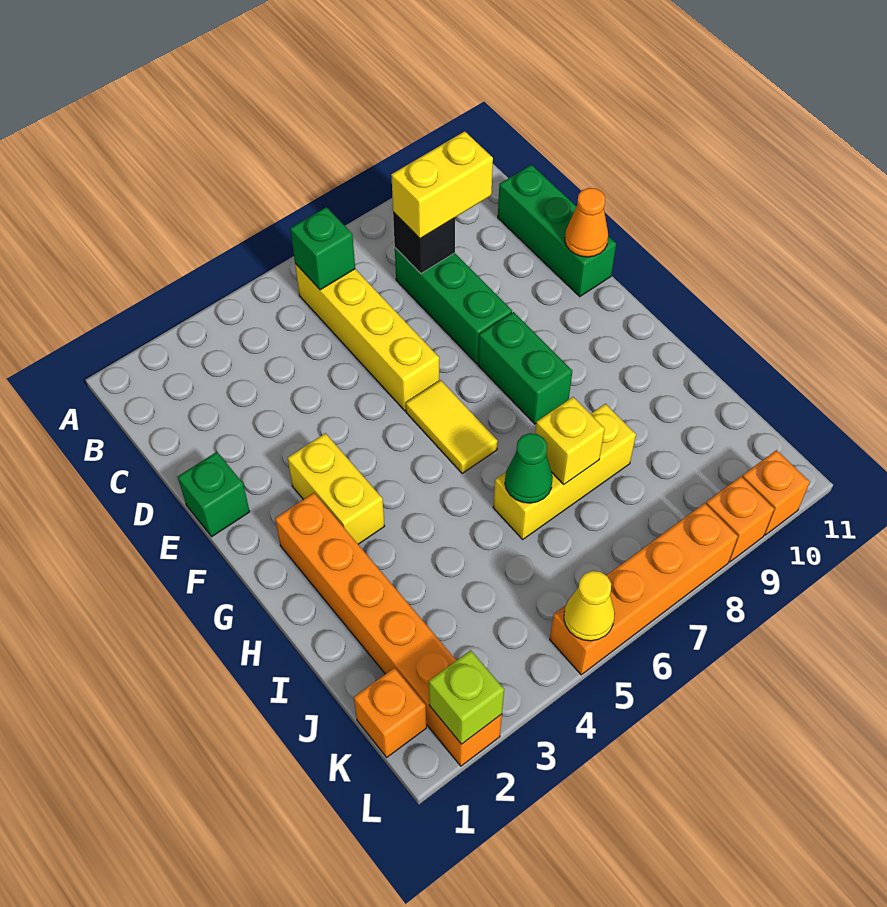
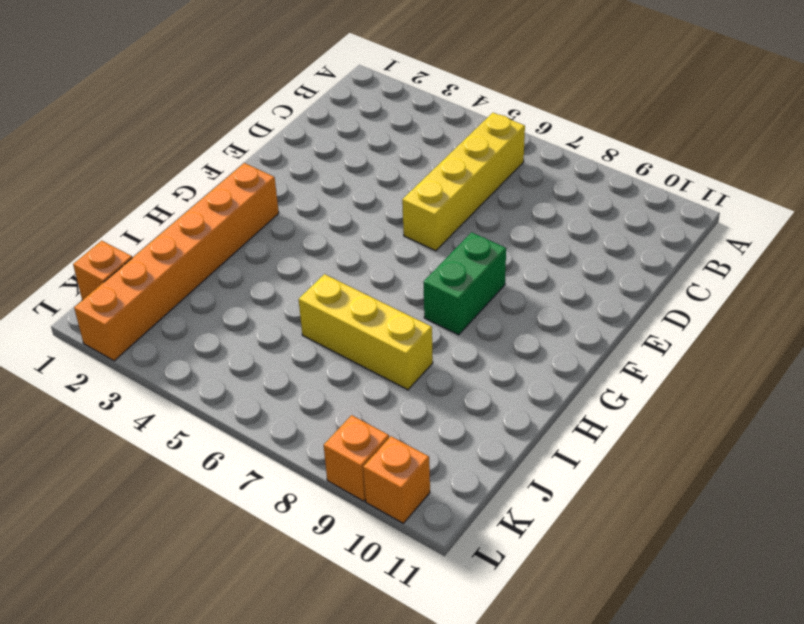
none -> green 1x3 brick [395,248,512,364]
none -> green 1x3 brick [498,165,616,297]
none -> green 1x1 brick [178,452,250,537]

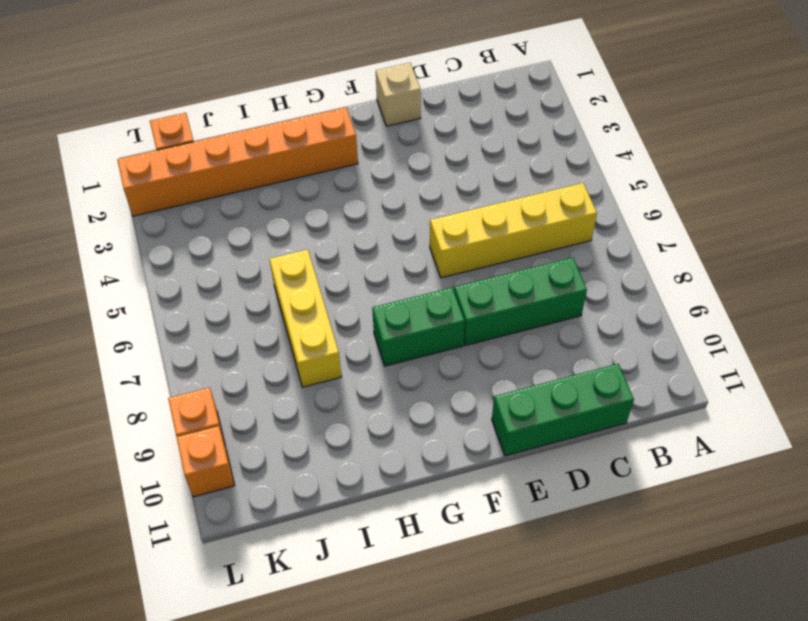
tan 1x1 brick [376,63,421,126] -> green 1x1 brick [178,452,250,537]
none -> yellow 1x2 brick [288,433,384,544]
none -> yellow 1x2 tile [406,380,498,474]
none -> orange 1x4 brick [550,503,738,675]

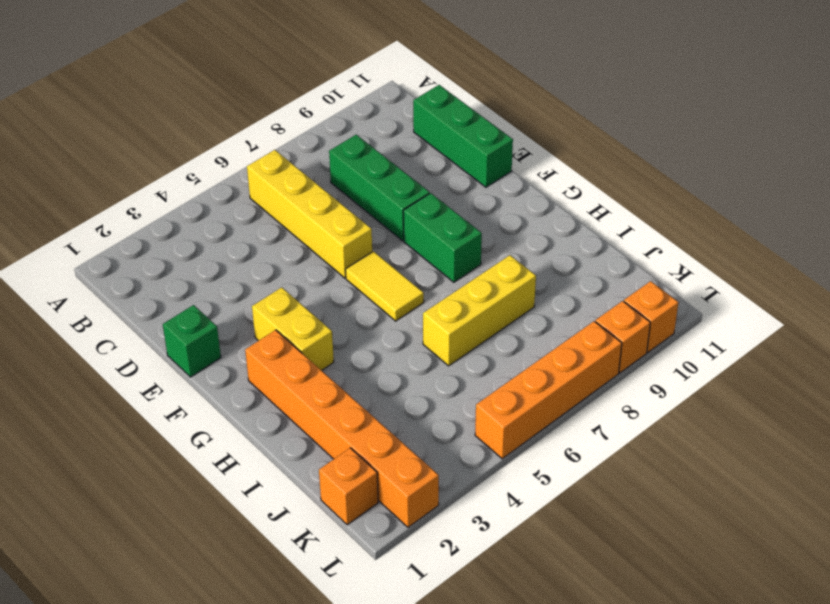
none -> green 1x1 brick [290,207,355,290]
none -> black 1x1 brick [393,212,455,273]
none -> orange 1x1 cone [565,188,608,257]

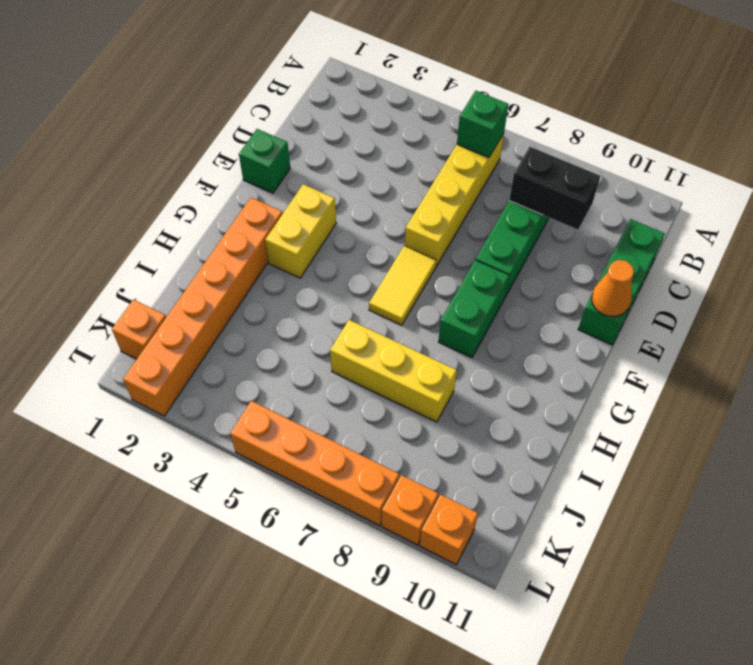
black 1x2 brick [509,147,600,230] -> black 1x1 brick [393,212,455,273]
none -> green 1x1 cone [505,433,553,503]
none -> yellow 1x1 brick [535,397,605,484]
none -> lime 1x1 brick [429,650,504,744]

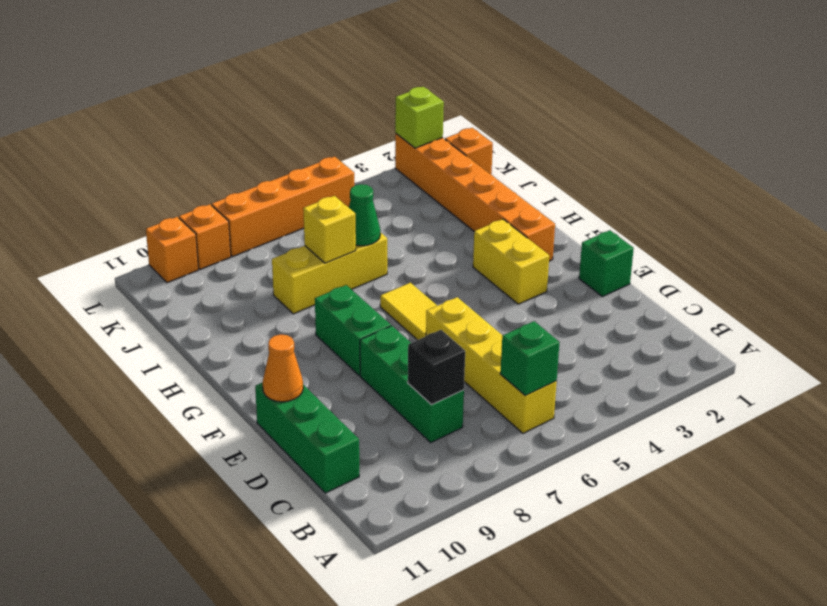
none -> yellow 1x1 cone [564,571,615,641]
none -> yellow 1x2 brick [391,131,493,239]

